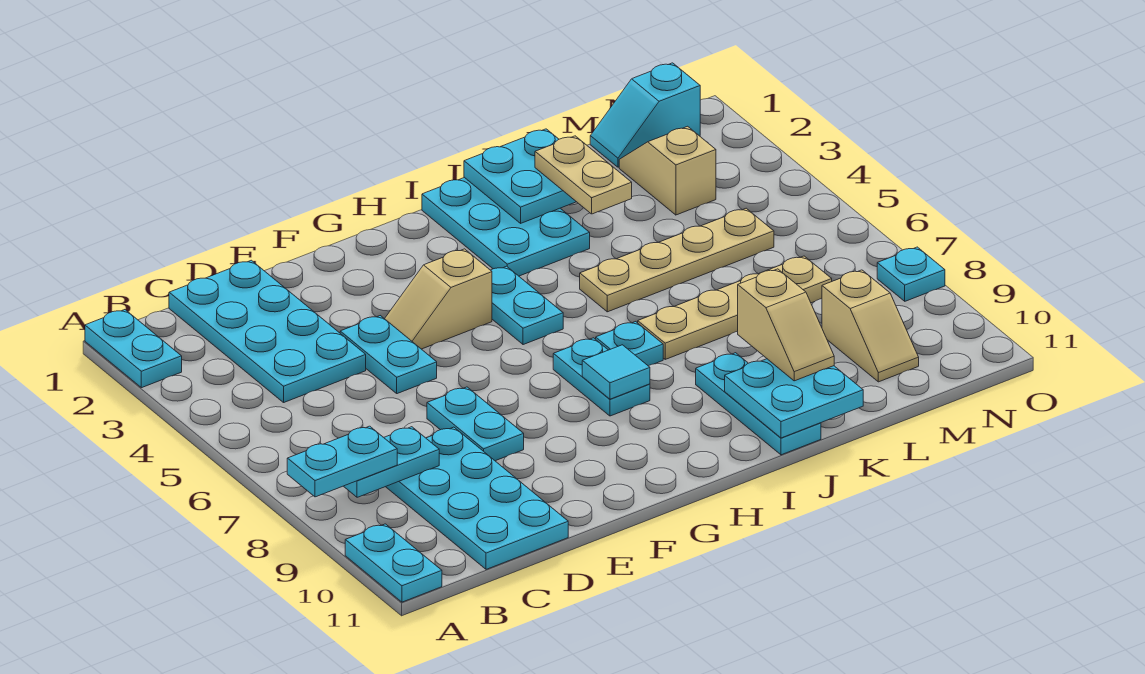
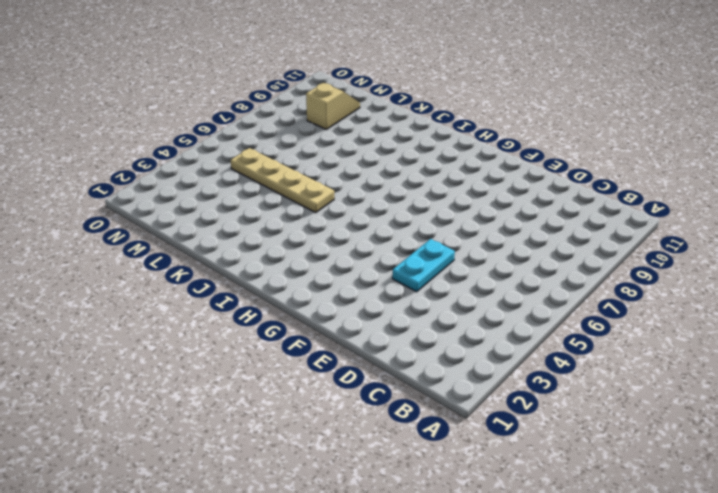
none -> cyan 1x2 plate [85,310,182,388]
none -> cyan 1x2 plate [345,524,442,602]
none -> cyan 2x4 plate [169,260,366,402]

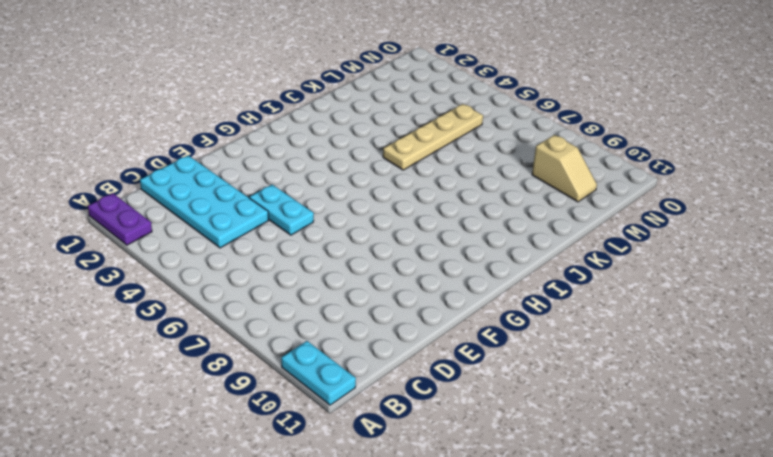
purple 1x2 plate [88,193,152,245] -> cyan 1x2 plate [85,310,182,388]
none -> cyan 2x4 plate [386,427,568,569]
none -> cyan 1x2 plate [427,387,524,461]
none -> tan 1x2 slope [385,249,492,349]

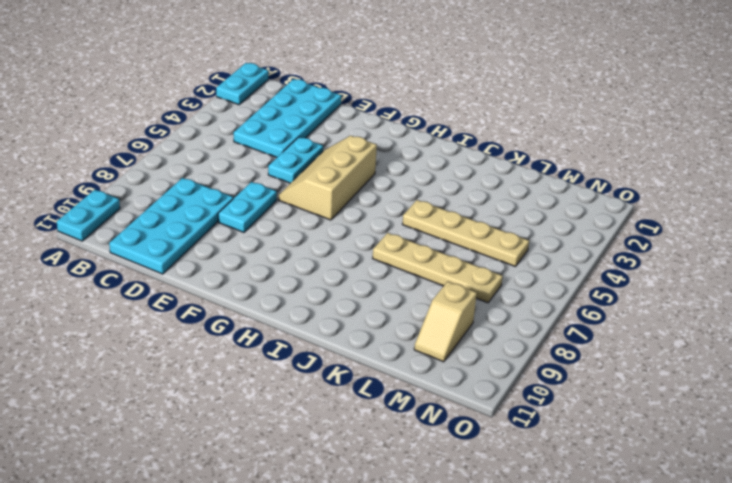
tan 2x3 slope [279,136,377,220] -> tan 1x2 slope [385,249,492,349]
none -> cyan 1x2 plate [491,266,563,345]
none -> cyan 1x2 plate [553,338,650,416]
none -> cyan 2x3 plate [422,177,590,276]

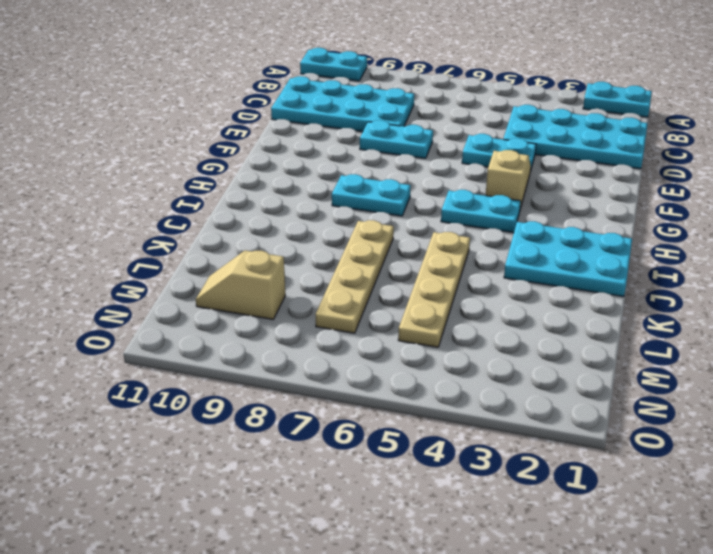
none -> cyan 1x1 plate [596,322,663,366]
none -> cyan 1x3 plate [696,353,821,455]
none -> cyan 1x2 slope [590,63,700,167]

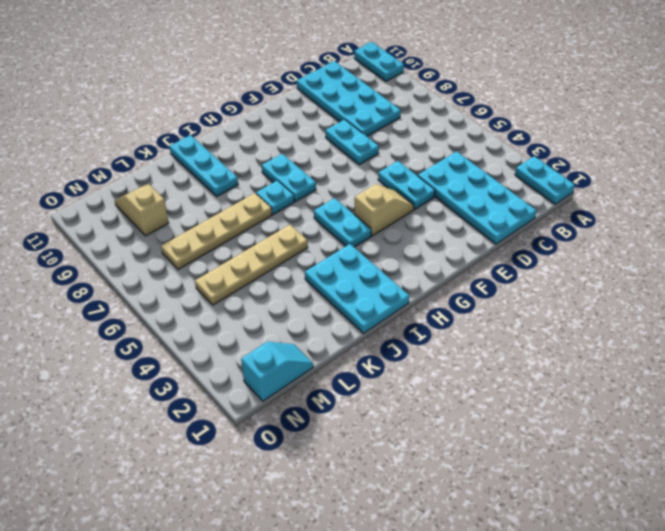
none -> tan 1x2 slope [619,126,716,215]
none -> cyan 1x1 plate [877,247,945,301]
none -> cyan 1x2 plate [344,427,439,497]

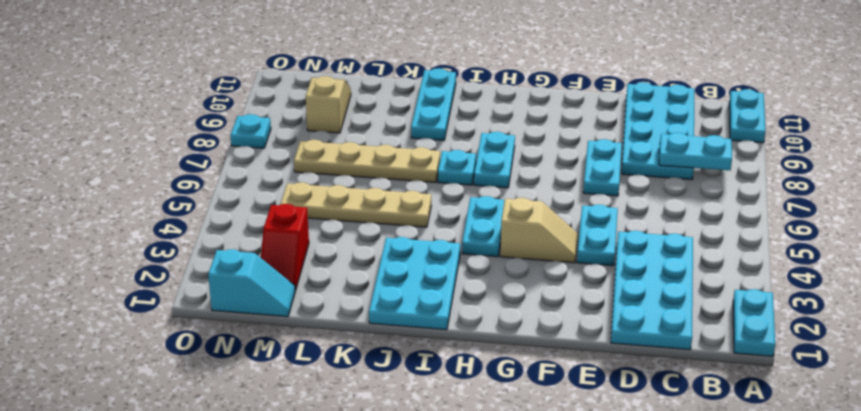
red 1x2 slope [261,204,309,291] -> tan 1x2 slope [619,126,716,215]
none -> cyan 1x1 tile [582,345,650,399]
none -> cyan 2x2 plate [464,129,576,223]
none -> cyan 2x2 plate [725,359,863,438]

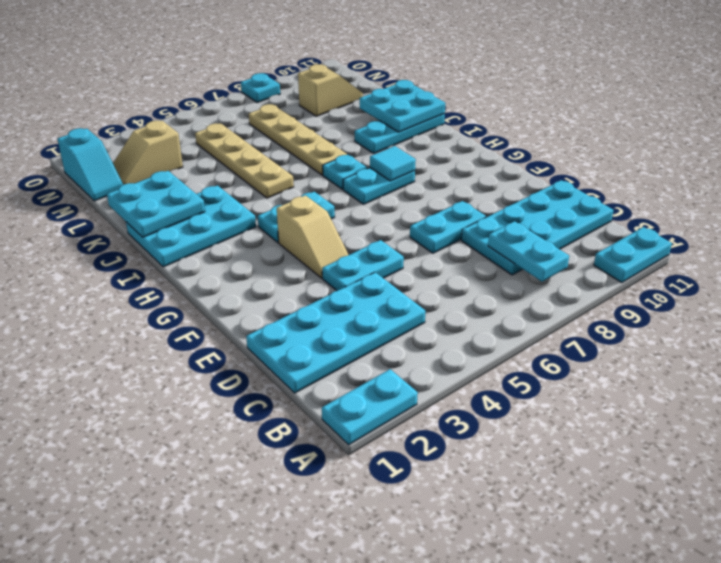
none -> cyan 1x2 plate [287,426,397,497]
none -> tan 1x2 plate [535,136,632,214]
none -> tan 1x2 slope [738,269,834,381]

